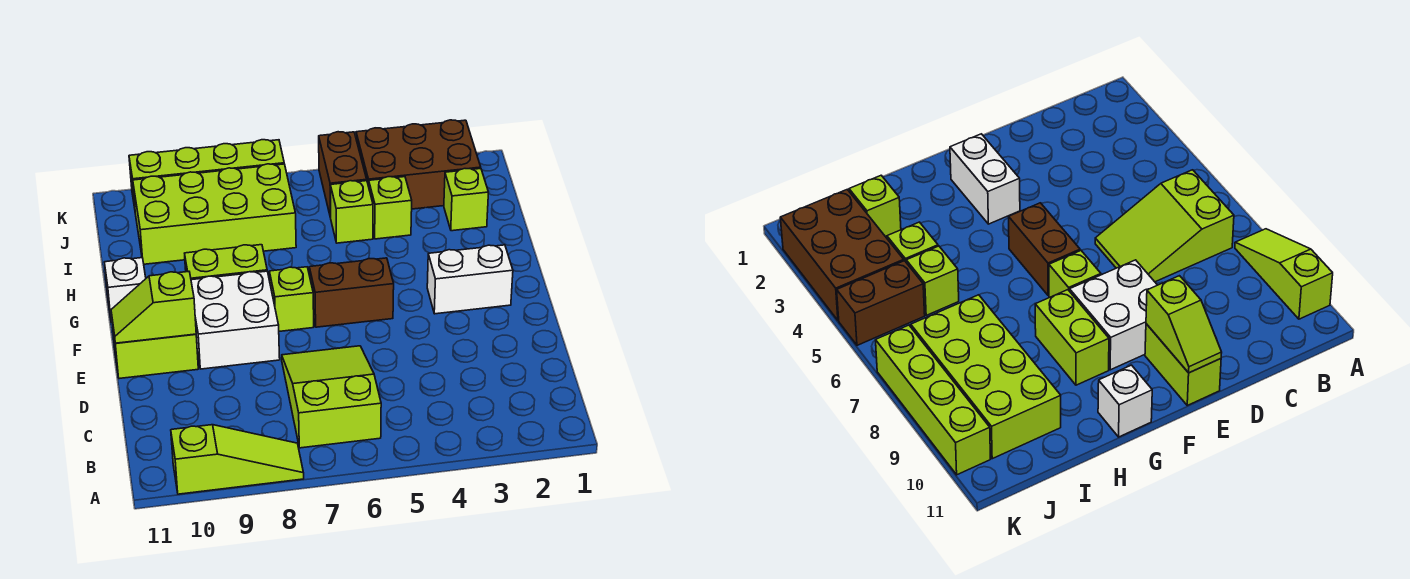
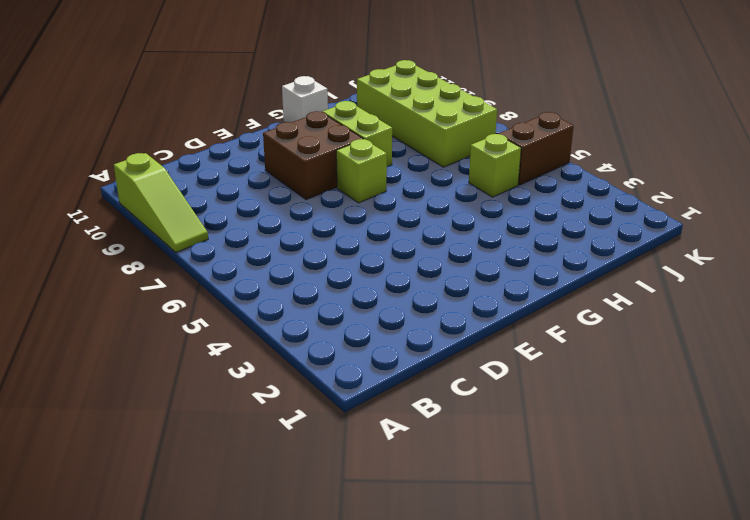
brown 2x2 brick [263,111,363,200] -> white 2x2 brick [191,271,280,369]
none -> lime 2x3 slope [282,346,381,448]
none -> lime 1x2 brick [112,322,198,379]
none -> white 1x2 brick [427,245,513,314]

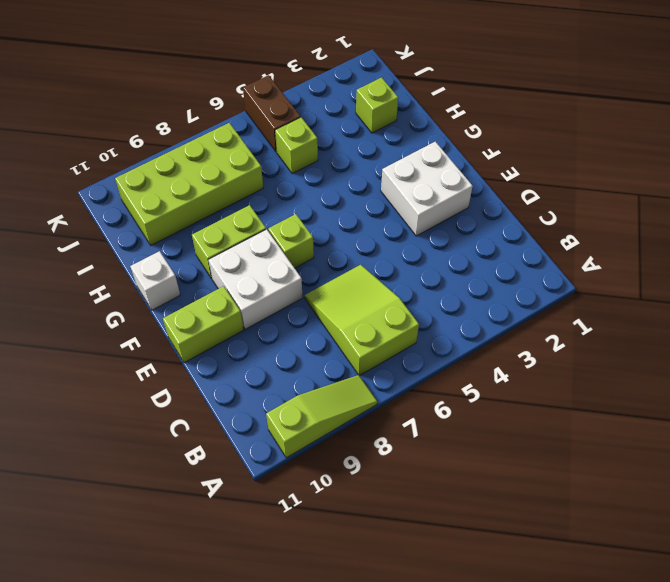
white 2x2 brick [381,142,473,236] -> white 1x2 brick [427,245,513,314]
none -> brown 1x2 brick [309,258,394,327]
none -> lime 1x1 brick [369,177,412,239]
none -> brown 2x3 brick [356,120,481,209]

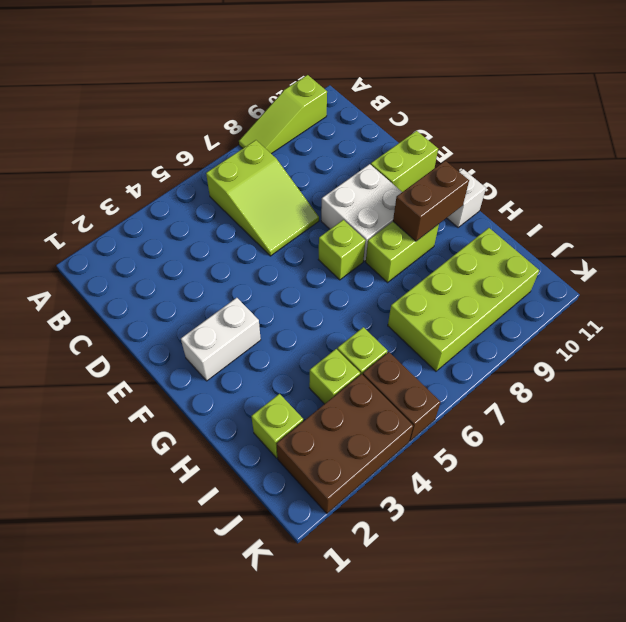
brown 1x2 brick [393,161,469,241] -> brown 1x2 brick moved to [309,258,394,327]
none -> lime 1x4 brick [129,140,284,208]
none -> lime 1x2 slope [111,272,196,343]

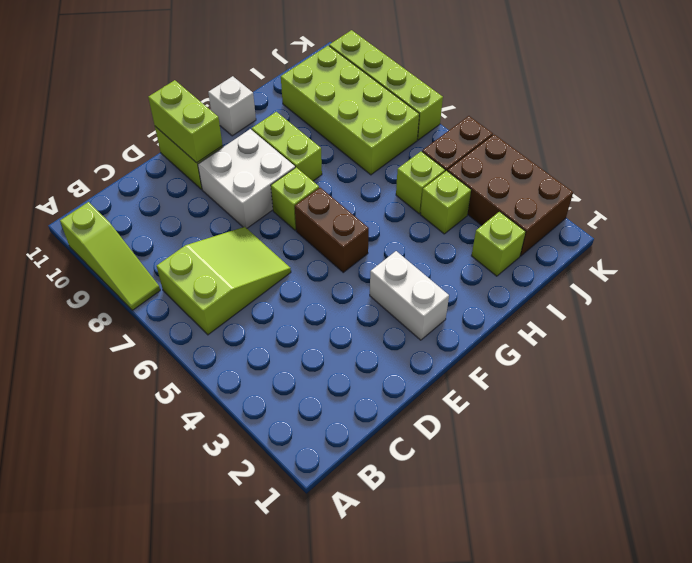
lime 1x2 brick [148,80,223,163] -> lime 1x2 slope [111,272,196,343]

